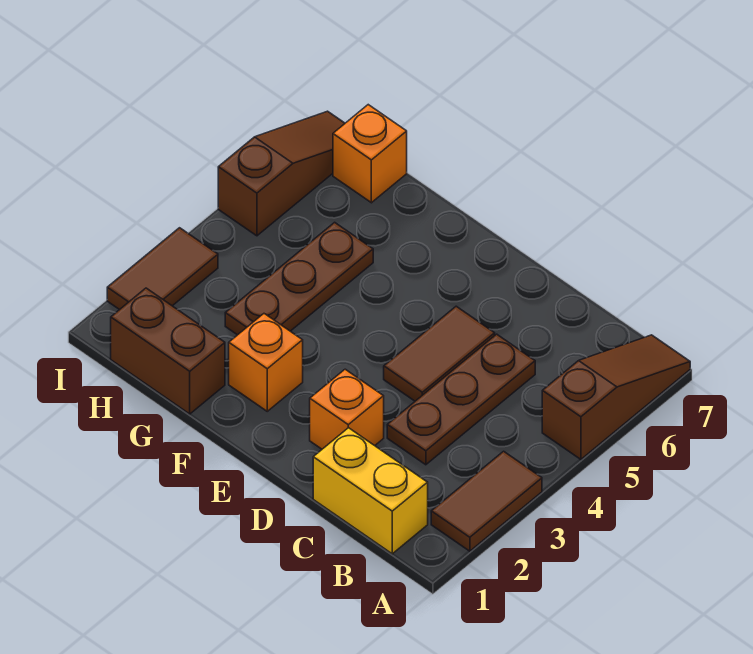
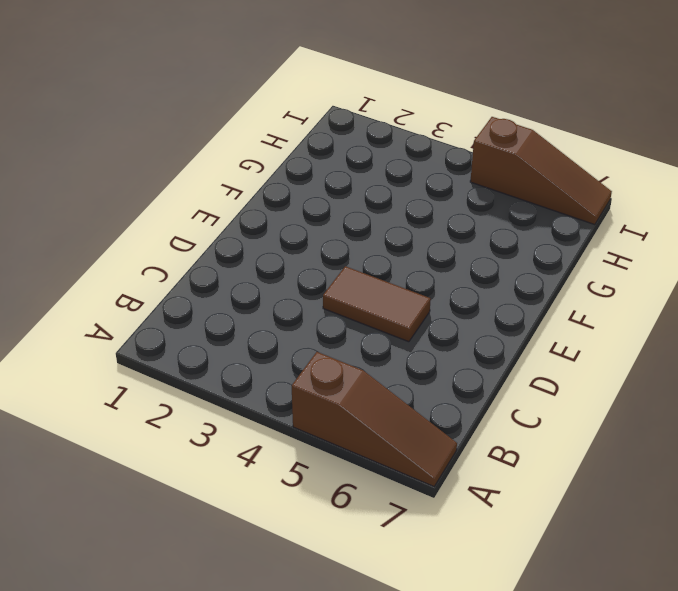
none -> brown 1x2 tile [431,451,542,551]
none -> yellow 1x2 brick [313,428,428,554]
none -> brown 1x3 plate [387,334,535,465]

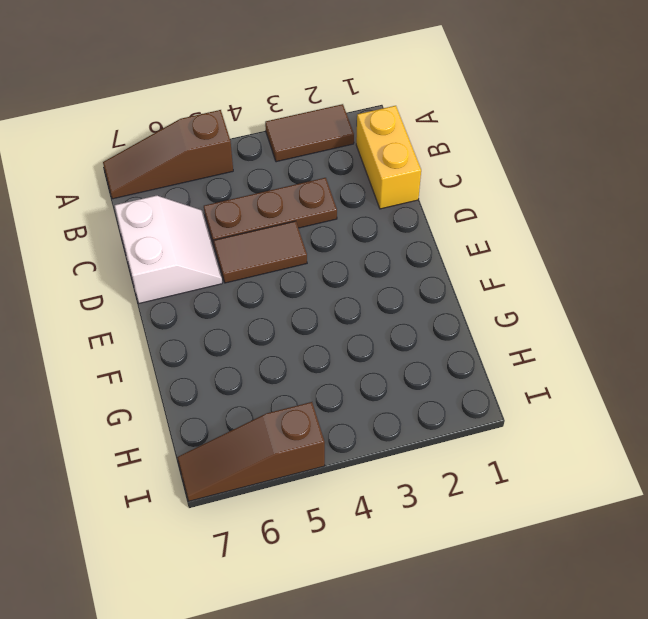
white 2x2 slope [115,196,222,303] -> none
none -> orange 1x1 brick [310,369,384,449]
none -> orange 1x1 brick [229,314,303,411]
none -> brown 1x2 brick [111,288,225,414]

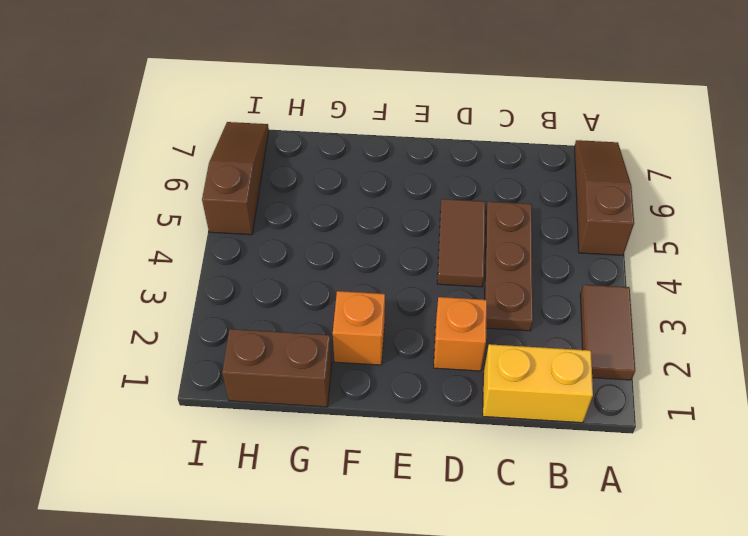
none -> brown 1x3 plate [225,222,373,335]
none -> orange 1x1 brick [333,105,407,203]
none -> brown 1x2 tile [107,228,218,310]

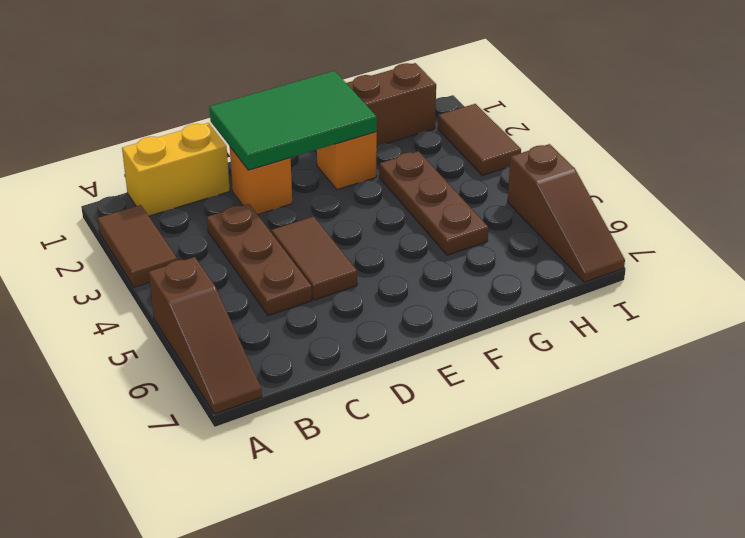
green 2x3 tile [209,71,377,170] -> none
none -> orange 1x1 brick [333,105,407,203]

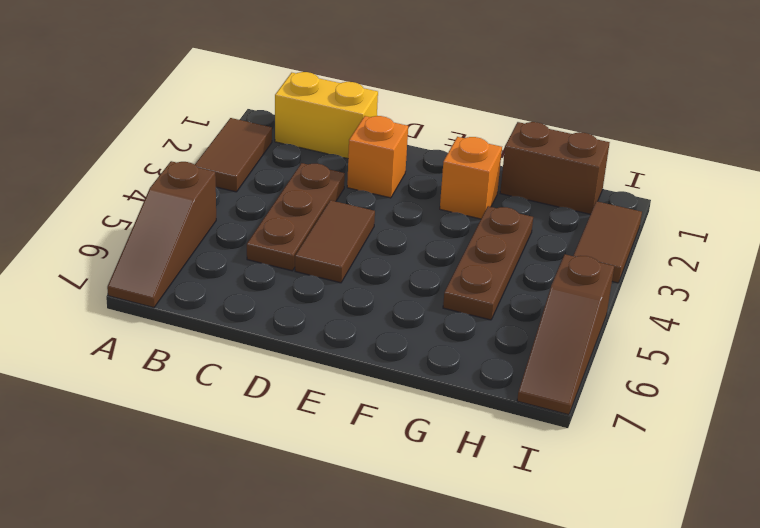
none -> orange 1x1 brick [333,105,407,203]

